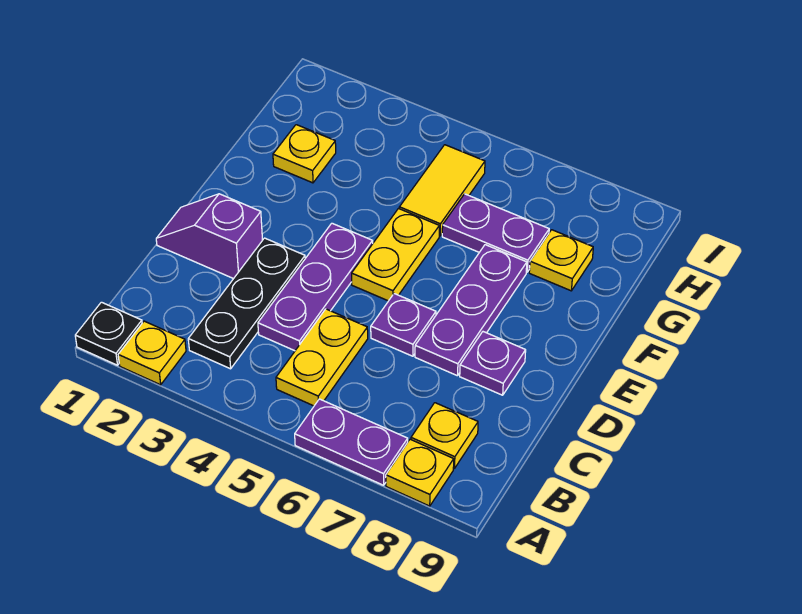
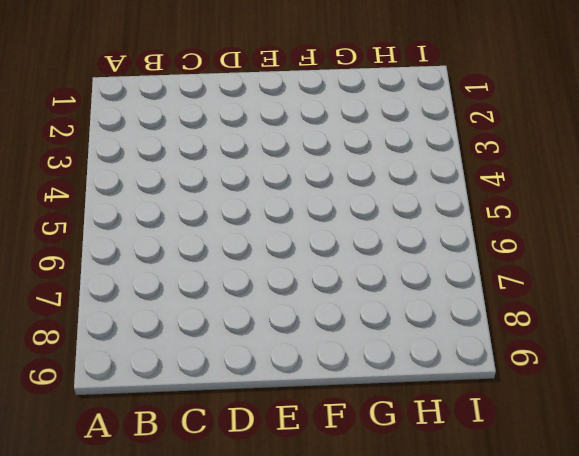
none -> black 1x1 plate [75,302,142,365]
none -> yellow 1x1 plate [118,321,186,385]
none -> purple 1x2 plate [295,399,408,485]

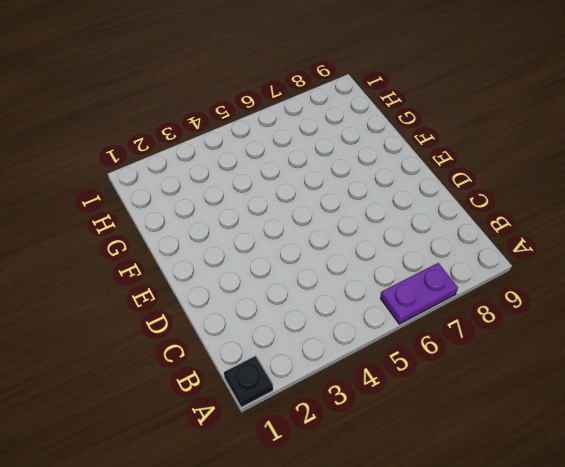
none -> yellow 1x1 plate [118,321,186,385]
none -> yellow 1x1 plate [386,439,454,506]
none -> black 1x3 plate [188,238,305,369]

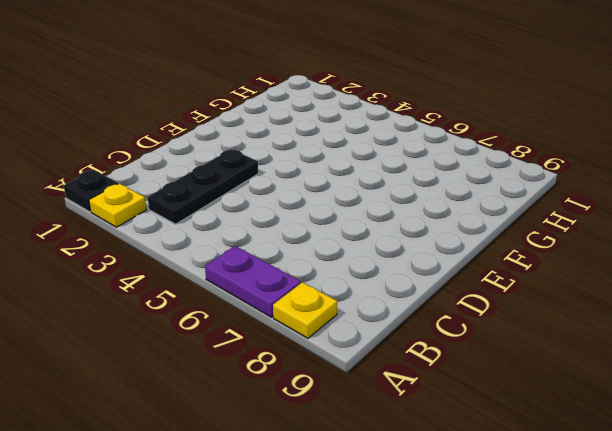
none -> yellow 1x2 plate [276,309,368,406]
none -> yellow 1x1 plate [411,403,478,468]
none -> purple 1x3 plate [258,223,373,351]

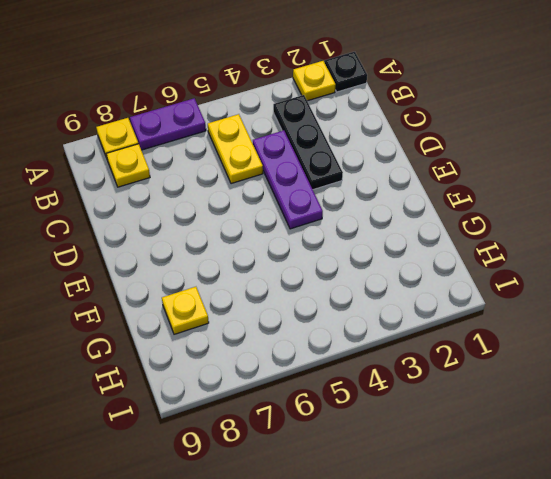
none -> purple 1x2 slope [156,194,262,279]
none -> purple 1x1 plate [371,294,436,356]
none -> purple 1x3 plate [415,245,527,376]

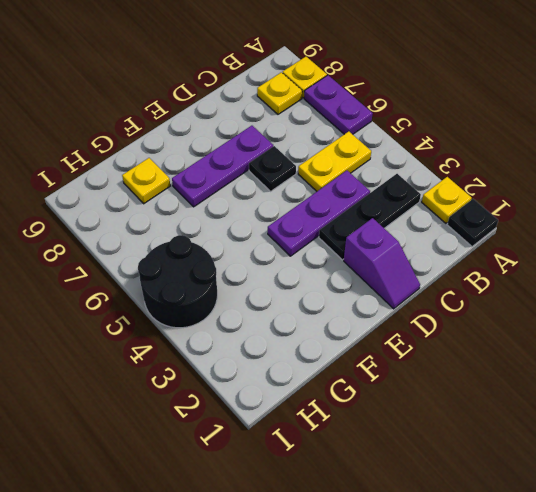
black 1x1 plate [249,146,296,191] -> purple 1x1 plate [371,294,436,356]
black 2x2 round brick [138,235,217,328] -> yellow 1x2 tile [399,145,485,236]
none -> purple 1x1 plate [460,332,526,395]
none -> yellow 1x2 plate [352,209,439,301]
none -> yellow 1x1 plate [273,125,336,183]

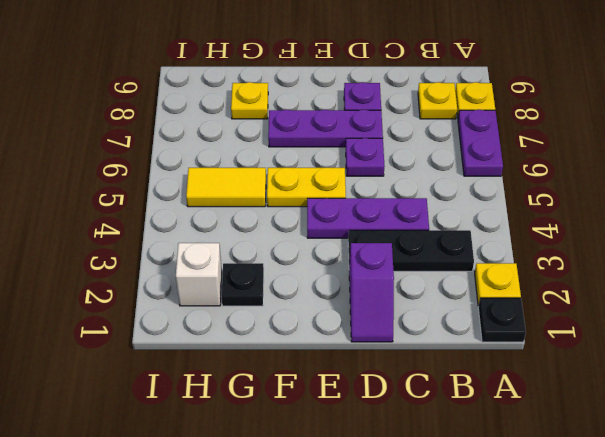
black 1x1 plate [222,263,264,306] -> yellow 1x1 plate [273,125,336,183]
white 1x1 brick [176,243,222,306] -> none
none -> yellow 1x2 plate [276,309,368,406]
none -> purple 1x2 plate [442,194,549,272]

